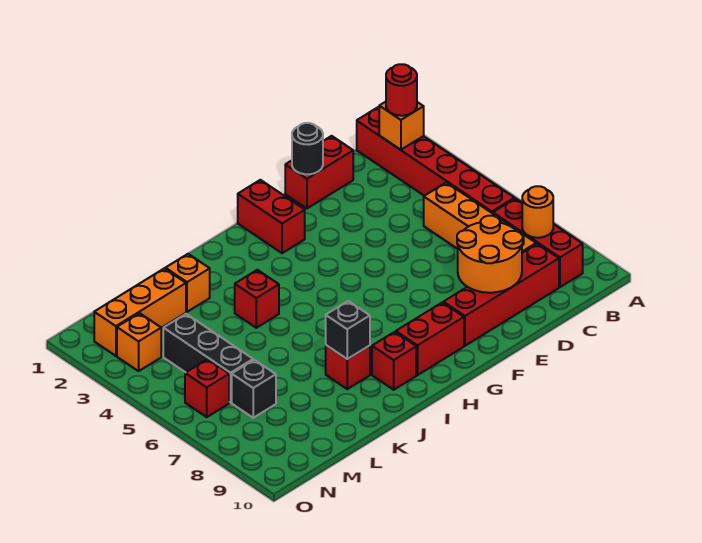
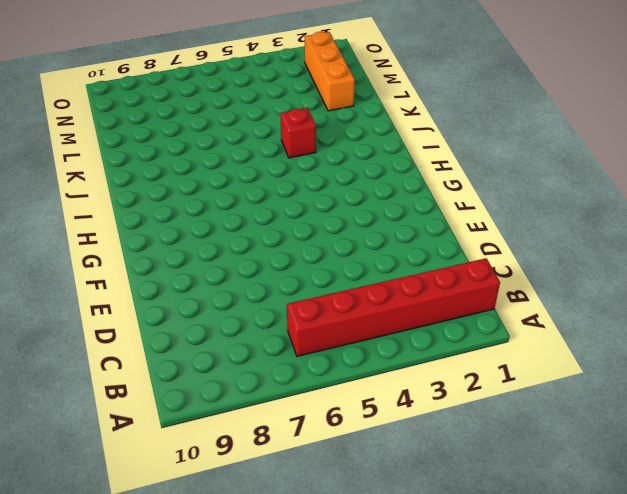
none -> red 1x3 brick [493,199,583,287]
none -> orange 1x4 brick [424,182,536,253]
none -> red 1x4 brick [443,244,559,346]

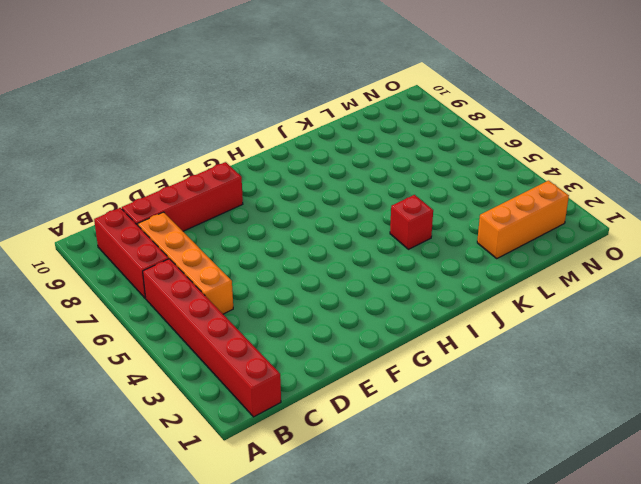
none -> red 1x2 brick [285,136,353,208]
none -> red 1x2 brick [238,180,305,253]
none -> red 1x2 brick [396,302,464,375]

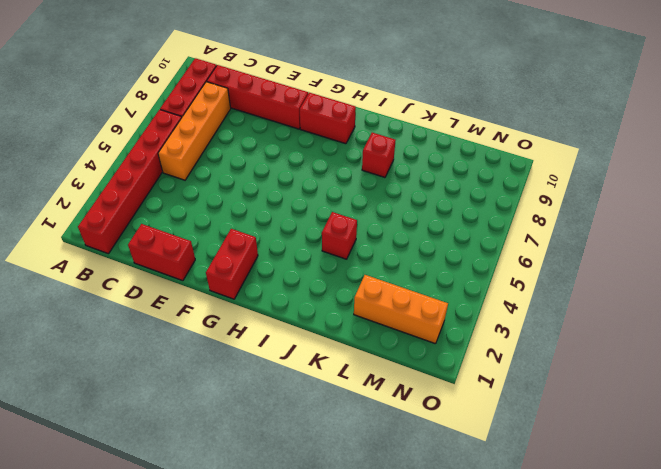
none -> red 1x1 brick [372,332,416,390]
none -> orange 1x1 brick [165,254,210,312]
none -> black 1x3 brick [163,314,253,402]

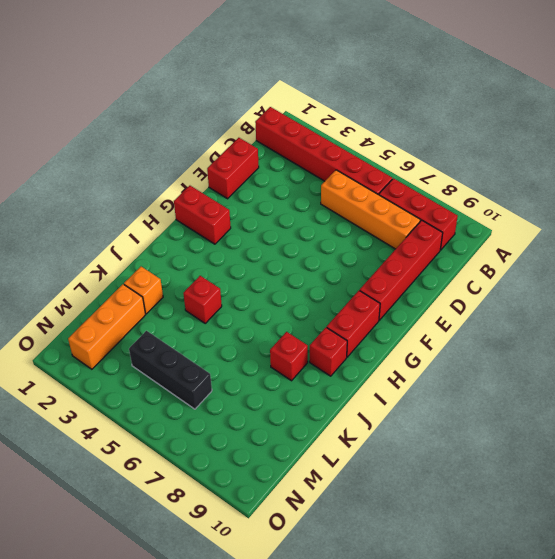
none -> black 1x1 brick [232,360,276,418]
none -> orange 1x1 brick [117,313,161,371]
none -> red 1x1 brick [185,359,229,417]

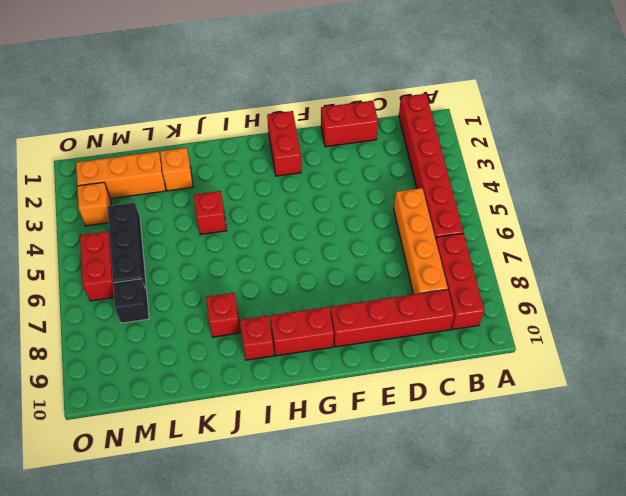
red 1x2 brick [80,231,114,301] -> red 1x1 brick [185,359,229,417]
none -> orange 1x1 brick [379,102,424,150]
none -> orange 1x1 round brick [522,186,553,238]
none -> orange 2x2 round brick [457,216,523,293]

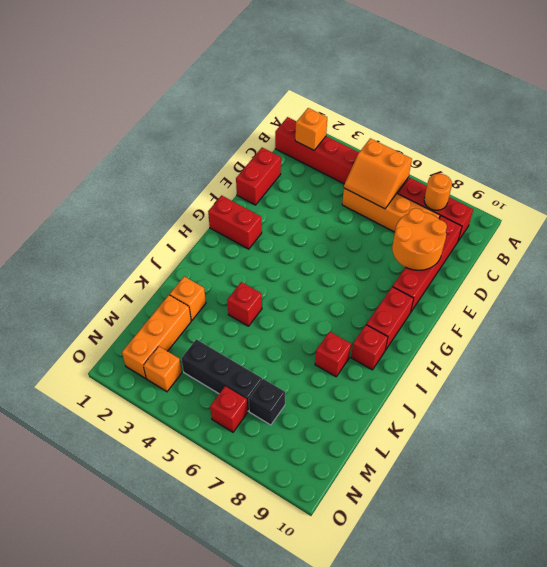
orange 2x2 slope [344,138,412,209] -> none
none -> black 1x1 round brick [292,123,323,174]
none -> black 1x1 brick [326,301,370,359]
none -> red 1x1 round brick [386,64,417,116]

